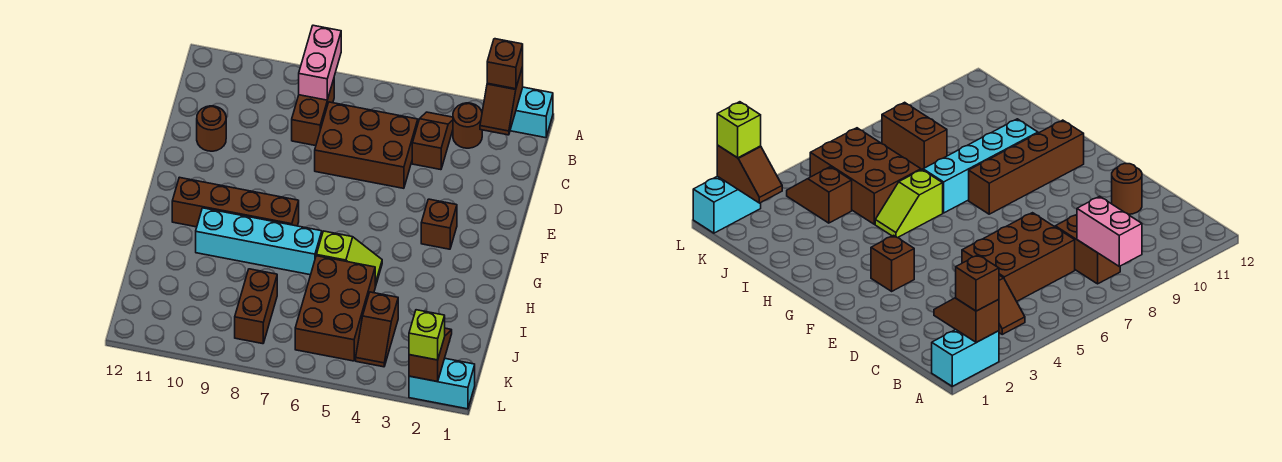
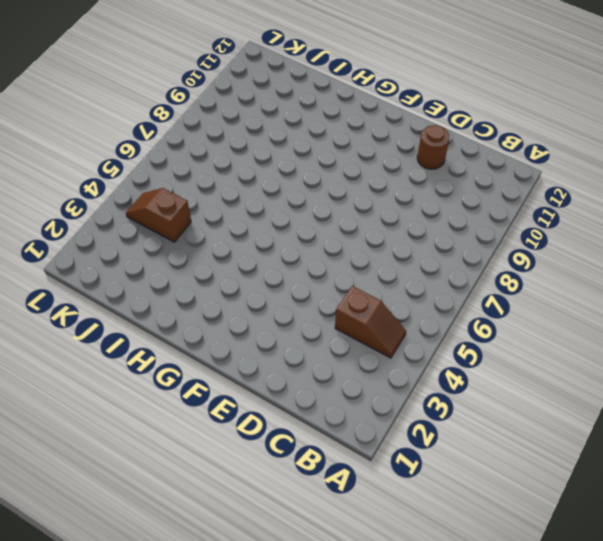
none -> cyan 1x2 brick [510,87,553,138]
none -> brown 1x1 round brick [453,103,482,148]
none -> brown 1x2 brick [292,79,334,146]

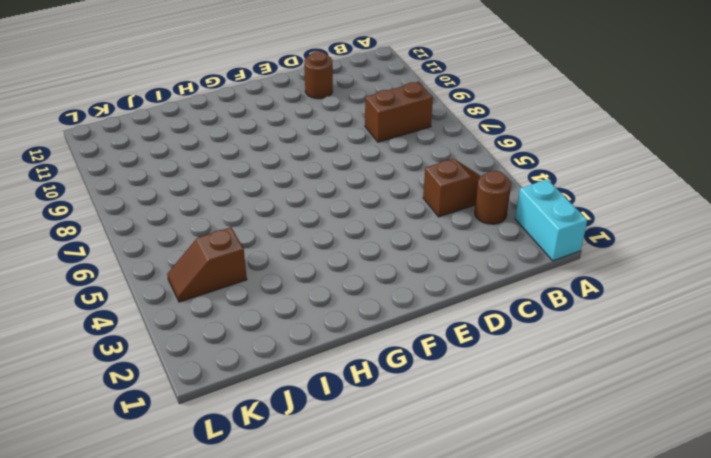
none -> brown 2x3 brick [315,102,418,188]
none -> brown 1x1 brick [421,199,457,249]
none -> brown 1x4 brick [172,177,299,227]

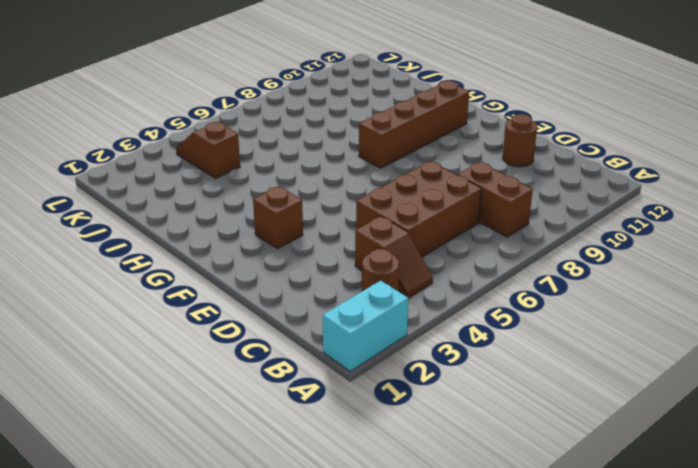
none -> lime 1x2 slope [316,231,382,287]
none -> cyan 1x4 brick [196,208,322,275]
none -> brown 2x3 brick [295,256,375,361]

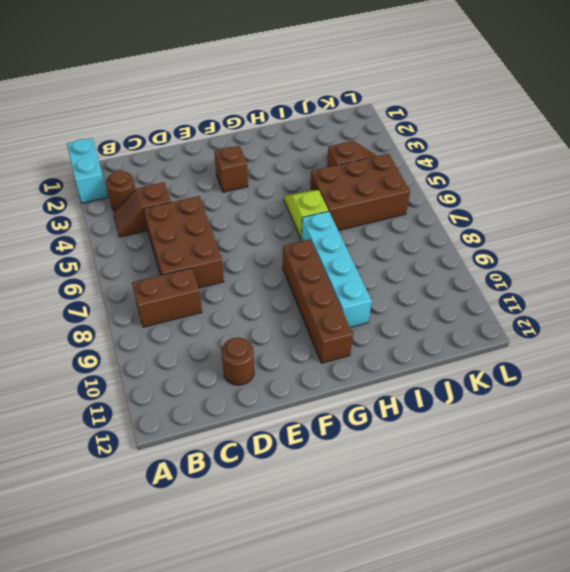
none -> brown 1x2 brick [235,269,277,344]
none -> cyan 1x2 brick [409,358,475,409]
none -> brown 1x2 slope [480,67,523,135]

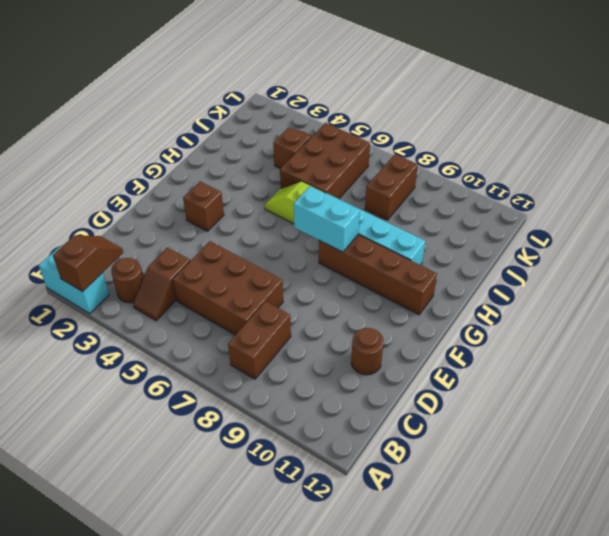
cyan 1x2 brick [294,186,360,252] -> cyan 1x2 brick moved to [409,358,475,409]
none -> pink 1x2 brick [299,25,341,100]
none -> brown 1x2 slope [409,328,452,382]
none -> brown 1x1 brick [487,39,523,89]

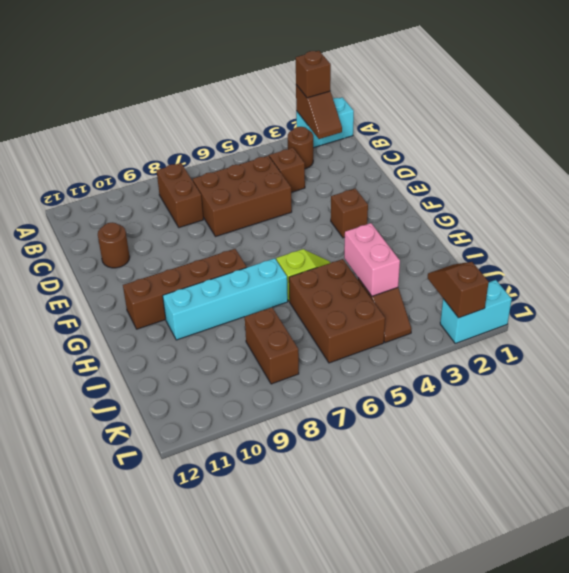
pink 1x2 brick [344,223,400,296] -> pink 1x2 brick moved to [299,25,341,100]
none -> lime 1x1 brick [409,310,445,360]

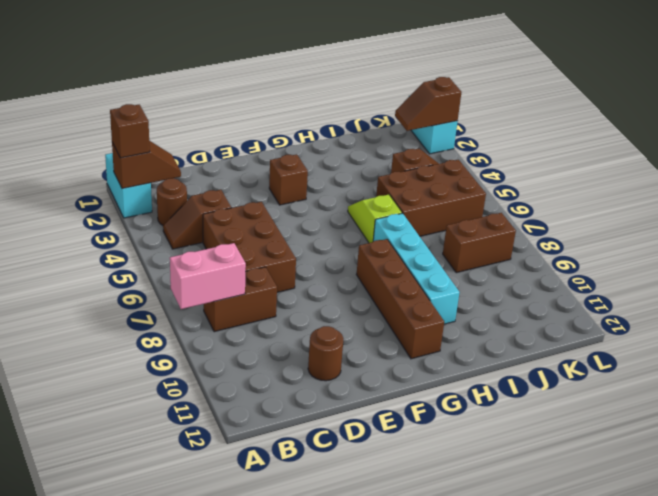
none -> lime 1x1 brick [409,310,445,360]

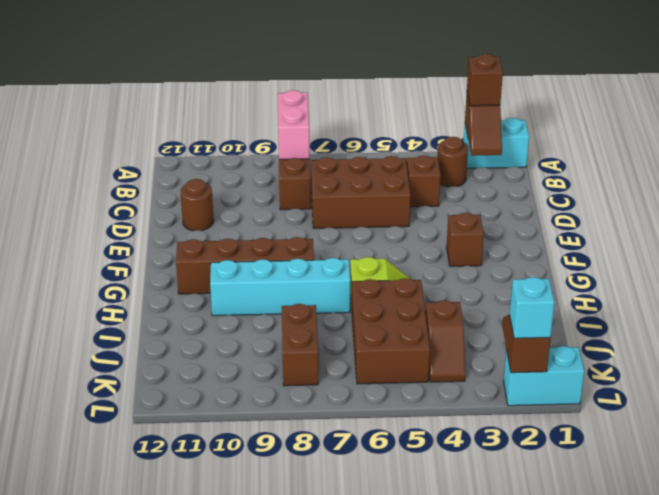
cyan 1x1 brick [509,277,555,338] -> lime 1x1 brick [409,310,445,360]

